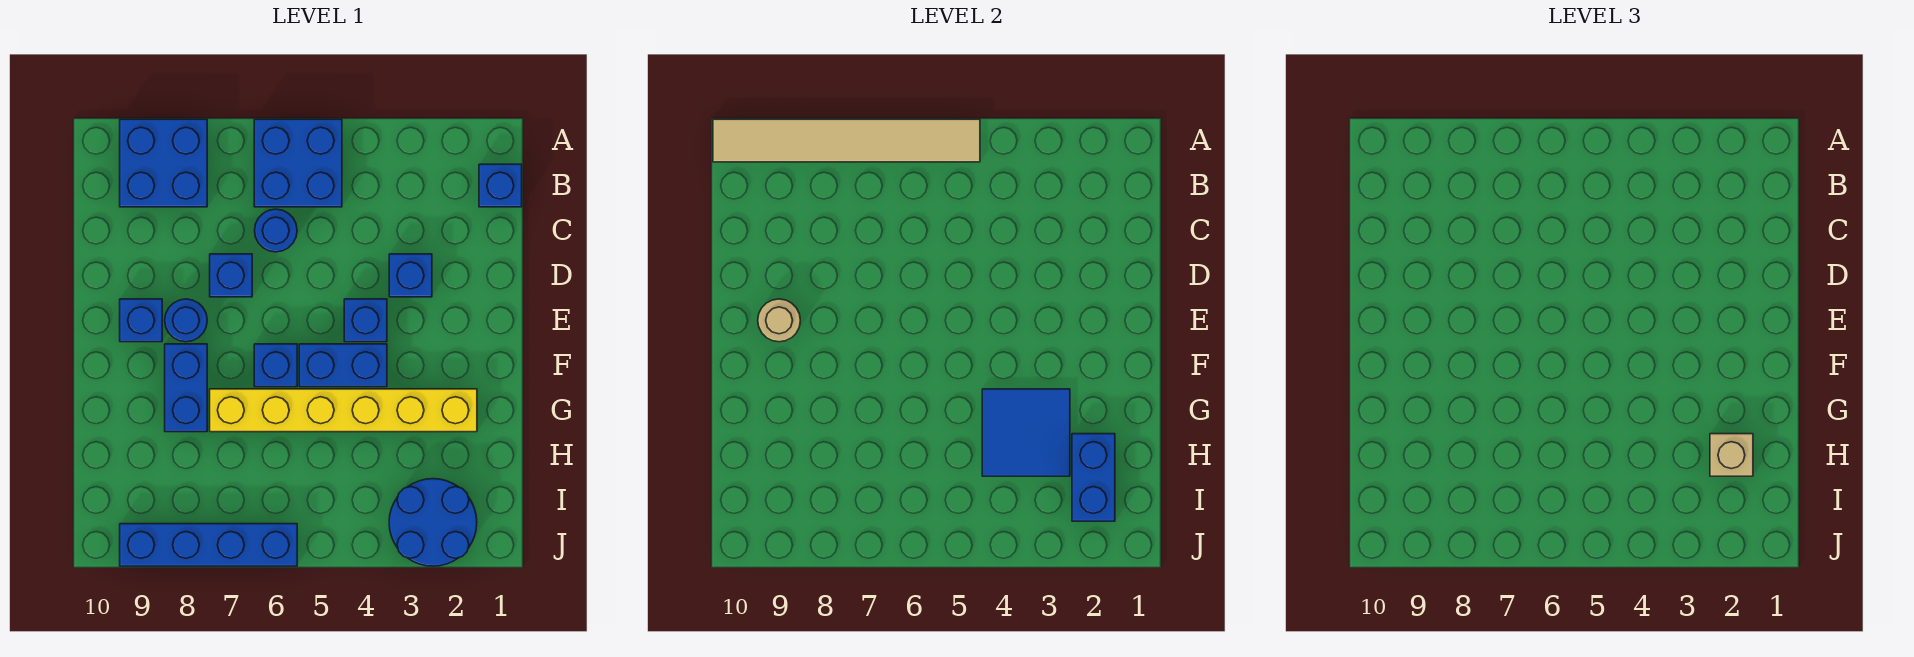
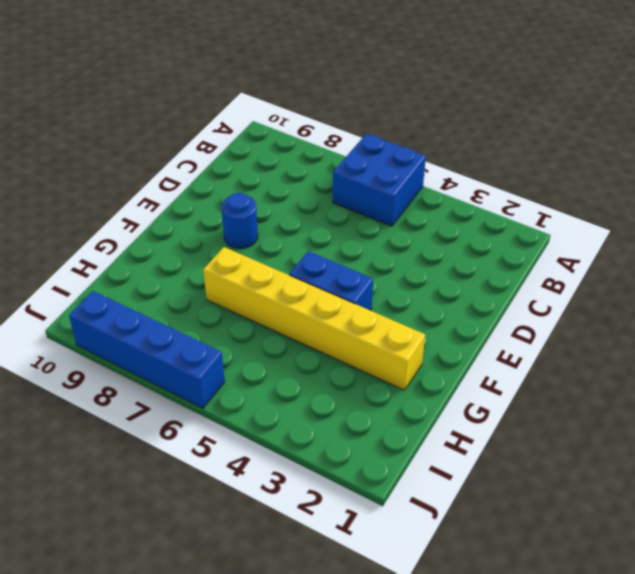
none -> blue 2x2 brick [120,119,207,207]
none -> blue 1x1 brick [479,164,522,207]
none -> blue 1x1 round brick [255,209,297,252]

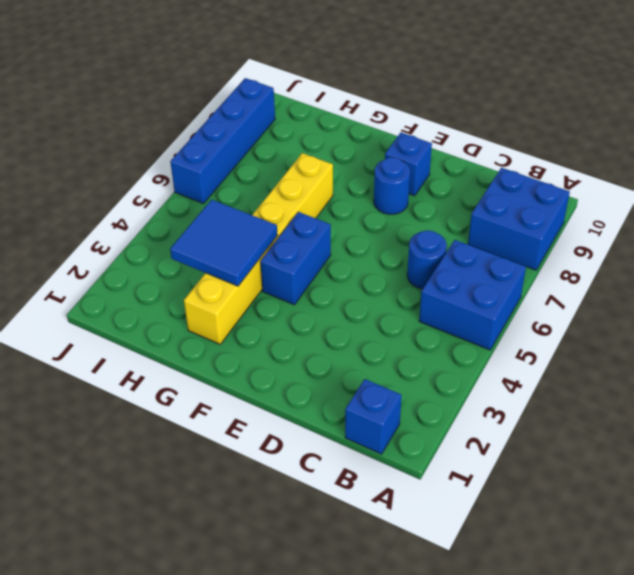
none -> blue 1x1 brick [389,254,432,297]
none -> blue 1x1 brick [210,254,252,297]
none -> blue 1x1 brick [344,299,387,342]

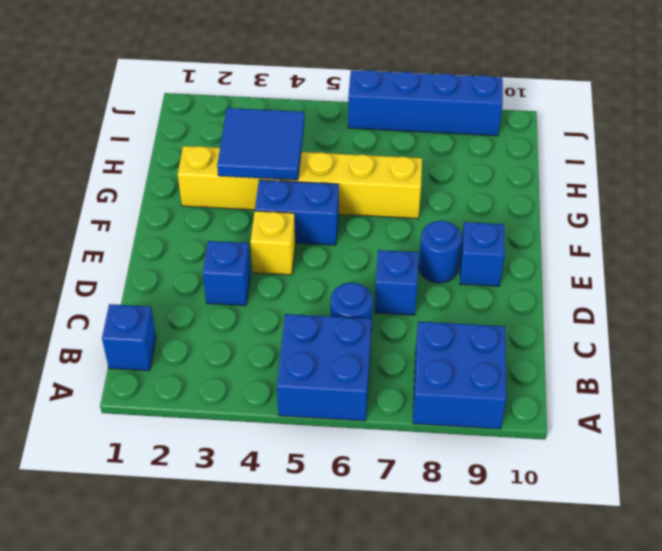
yellow 1x1 brick [250,211,295,275] -> blue 1x1 brick [344,299,387,342]
none -> blue 1x1 brick [254,344,297,387]
none -> blue 1x2 brick [165,344,207,432]
none -> blue 2x2 round brick [389,479,477,566]

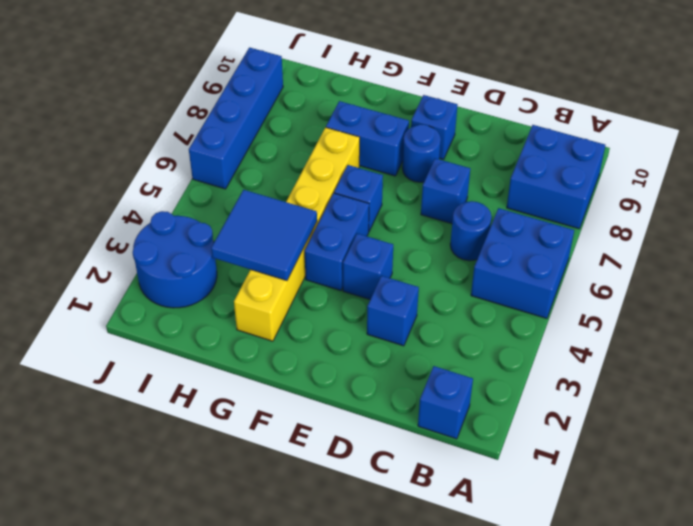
none -> tan 1x6 tile [713,119,980,162]
none -> tan 1x1 round brick [758,299,800,342]
none -> blue 1x2 brick [1072,434,1115,521]

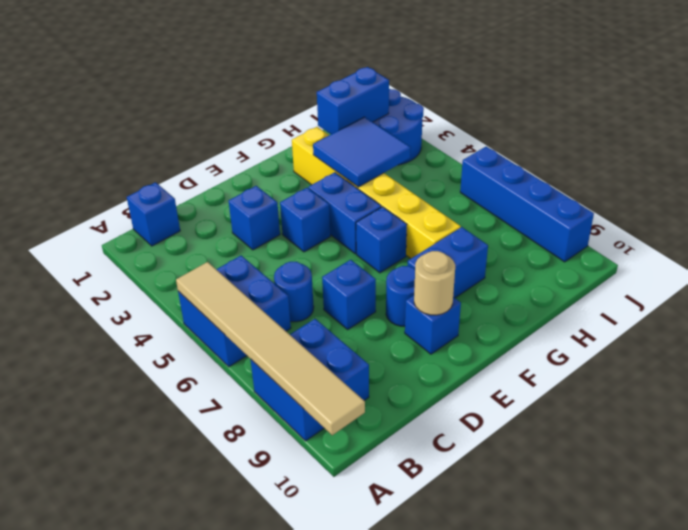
none -> tan 1x1 brick [1710,434,1753,476]

